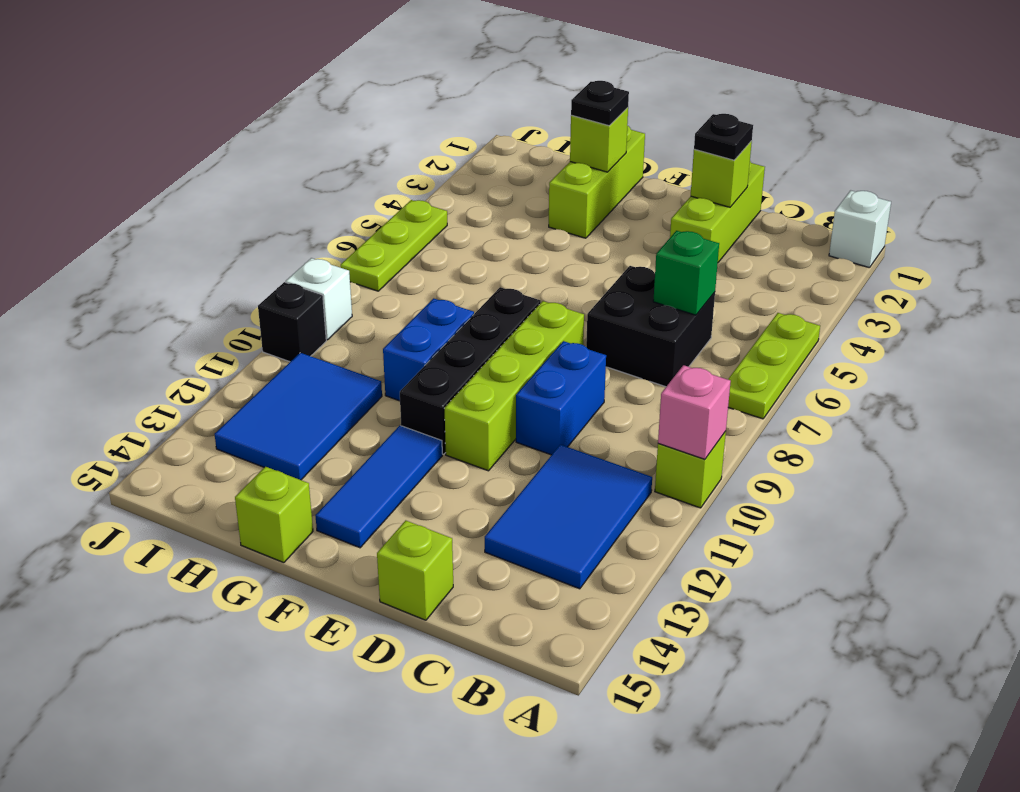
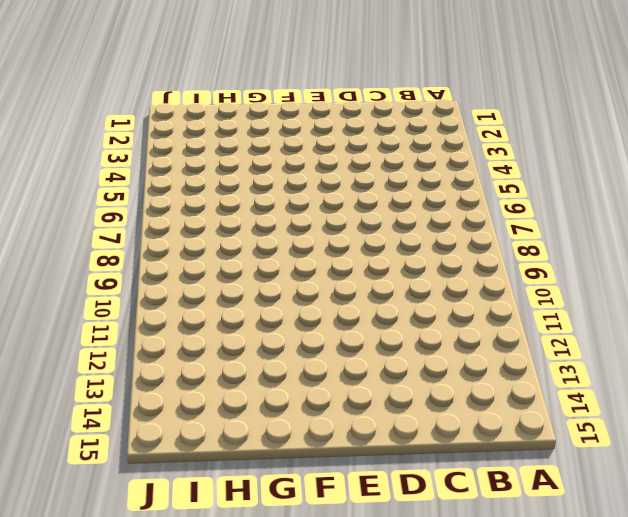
none -> white 1x1 brick [829,190,891,268]
none -> lime 1x3 plate [728,313,820,419]
none -> lime 1x1 brick [655,431,726,508]

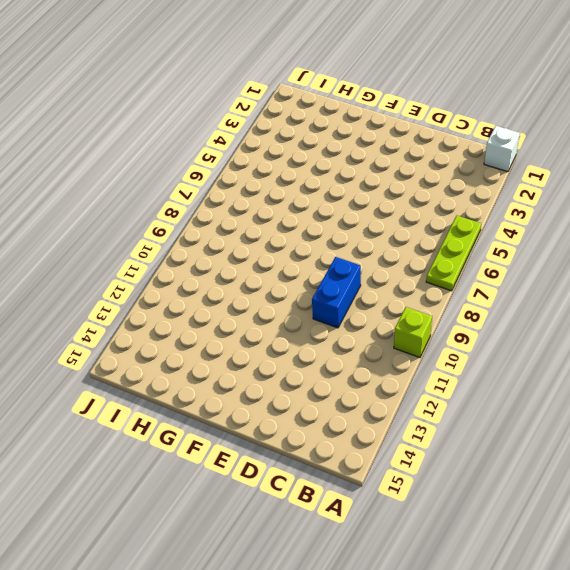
none -> blue 2x3 tile [485,445,652,589]
none -> black 2x2 brick [586,266,715,387]
none -> lime 1x3 brick [670,161,765,262]

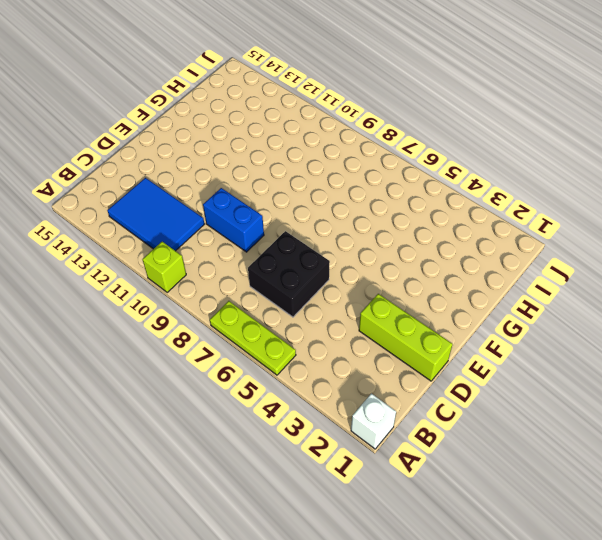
none -> lime 1x1 brick [377,521,453,620]
none -> lime 1x4 brick [444,301,584,471]
none -> black 1x4 brick [400,287,541,454]

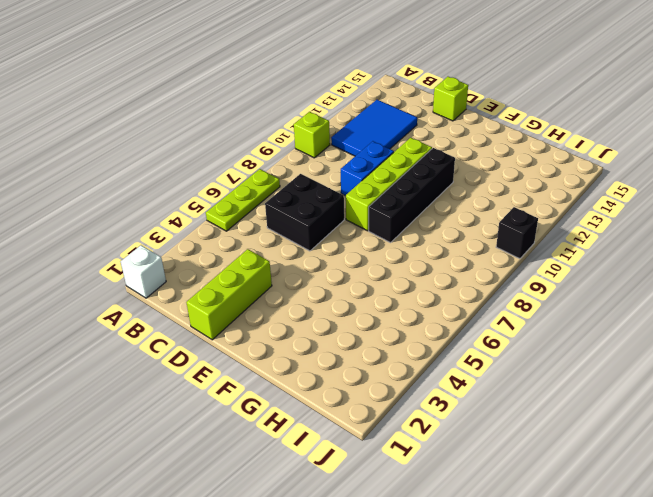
none -> blue 1x3 tile [315,426,442,548]
none -> lime 1x3 brick [549,126,645,238]
none -> blue 1x2 brick [383,298,474,401]

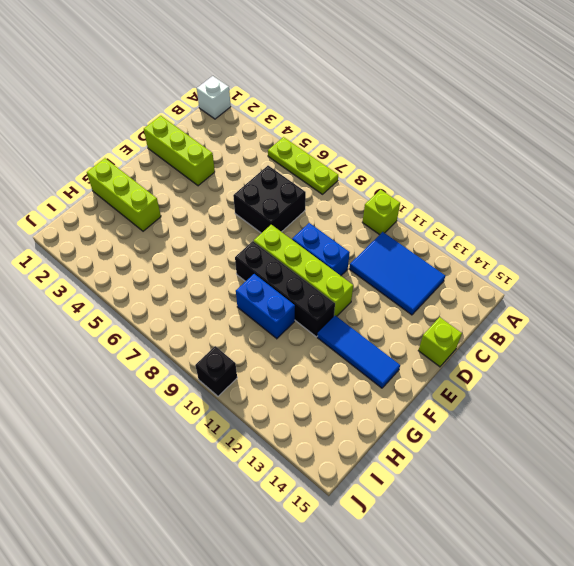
none -> lime 1x1 brick [235,467,313,563]
none -> blue 2x3 tile [215,353,382,480]
none -> lime 1x3 plate [341,200,447,291]

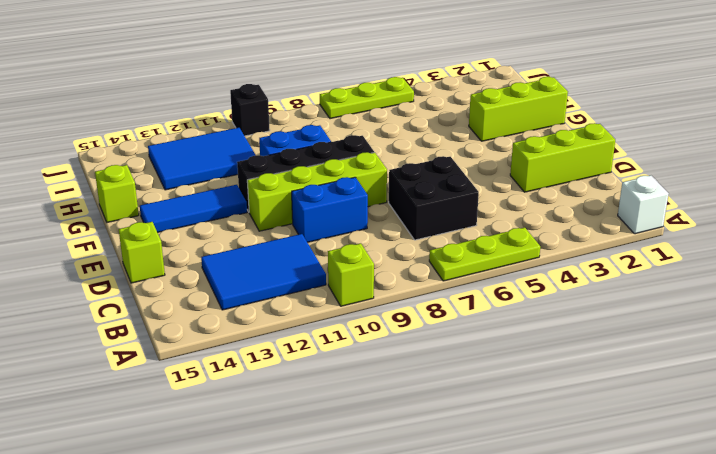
none -> white 1x1 brick [286,258,352,340]
none -> pink 1x1 brick [658,365,731,459]
none -> green 1x1 brick [653,231,719,315]

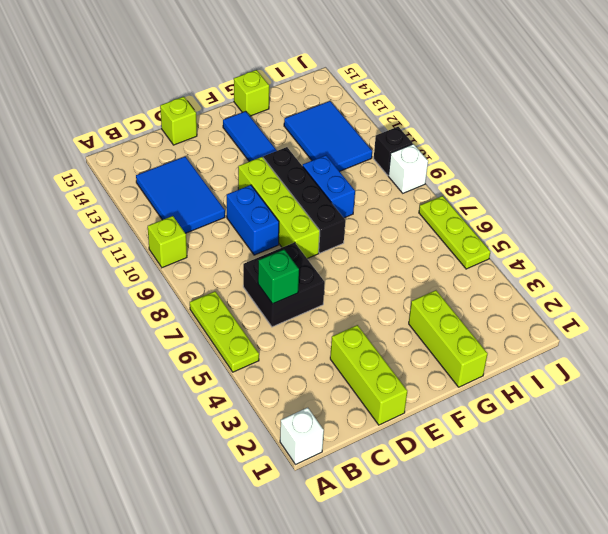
none -> pink 1x1 brick [658,365,731,459]
none -> lime 1x1 brick [691,141,752,207]
none -> lime 1x1 brick [570,108,628,172]

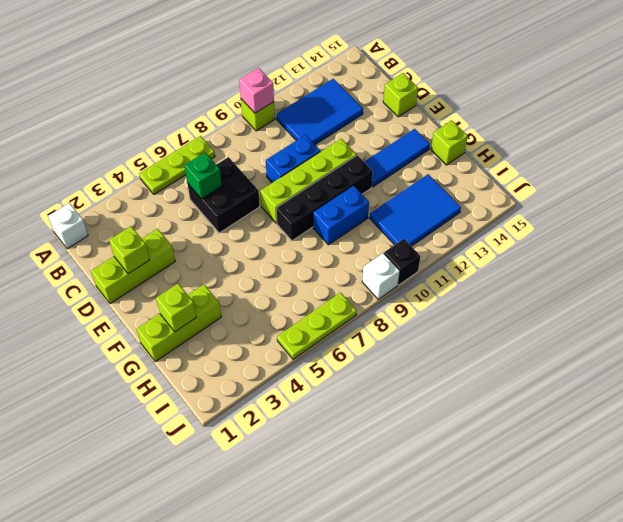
none -> black 1x1 plate [694,114,753,160]
none -> black 1x1 plate [571,81,629,126]

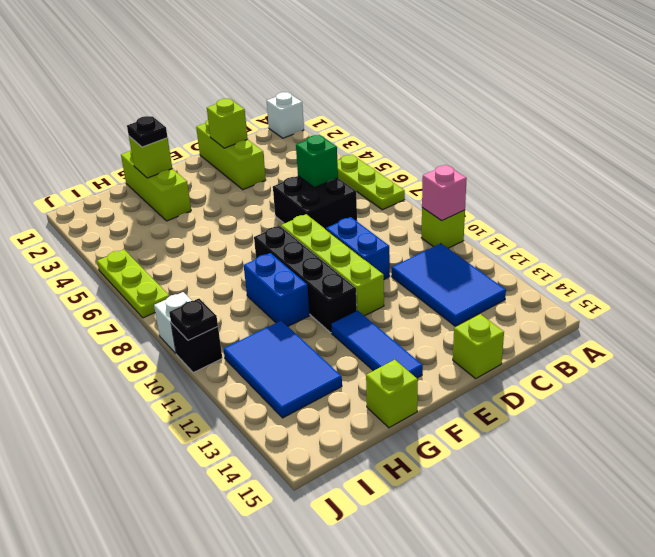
black 1x1 plate [169,299,218,340] -> black 1x1 plate moved to [694,114,753,160]

